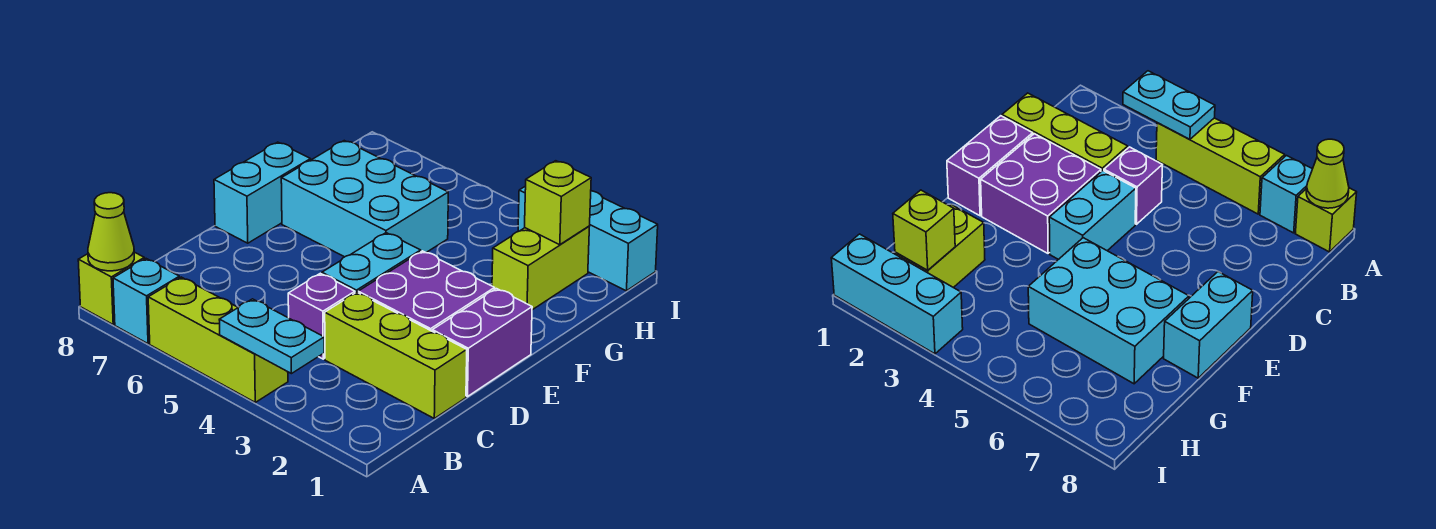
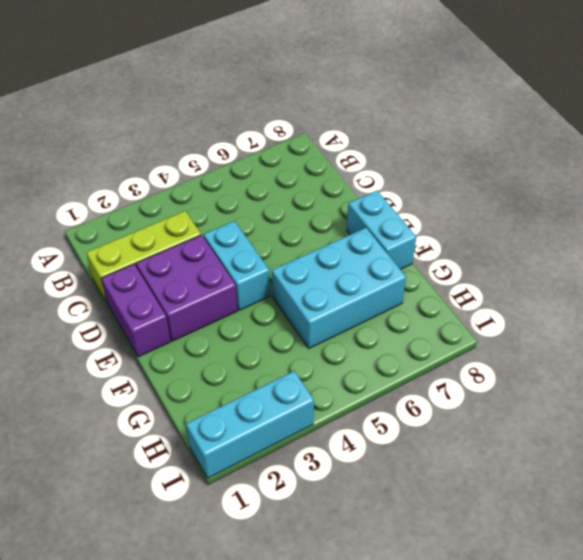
none -> lime 1x3 brick [148,277,288,402]
none -> cyan 1x1 brick [113,259,179,344]
none -> lime 1x1 brick [78,252,144,324]

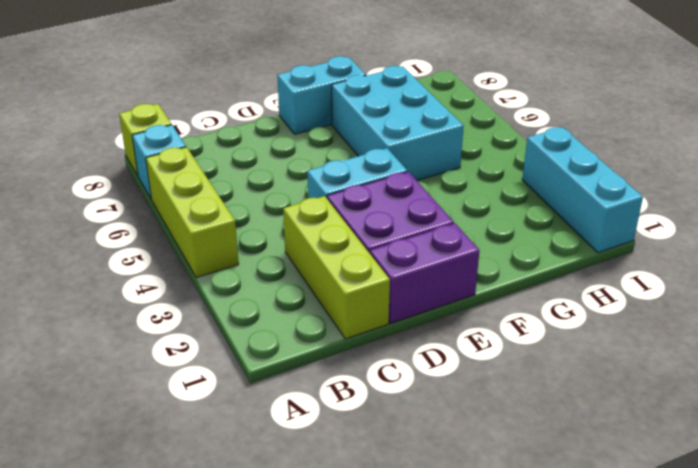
none -> purple 1x1 brick [288,273,355,359]
none -> lime 1x2 brick [492,226,589,310]
none -> cyan 1x2 plate [219,299,324,374]

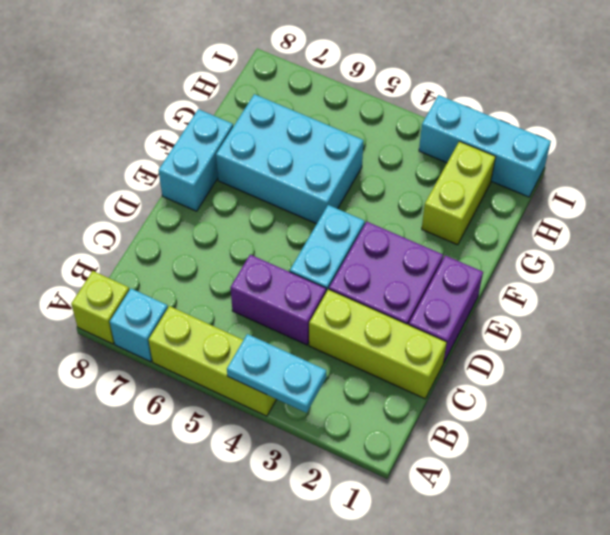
purple 1x2 brick [230,255,326,345] -> purple 1x1 brick [288,273,355,359]
none -> lime 1x1 cone [88,193,134,271]
none -> lime 1x1 brick [525,161,591,245]

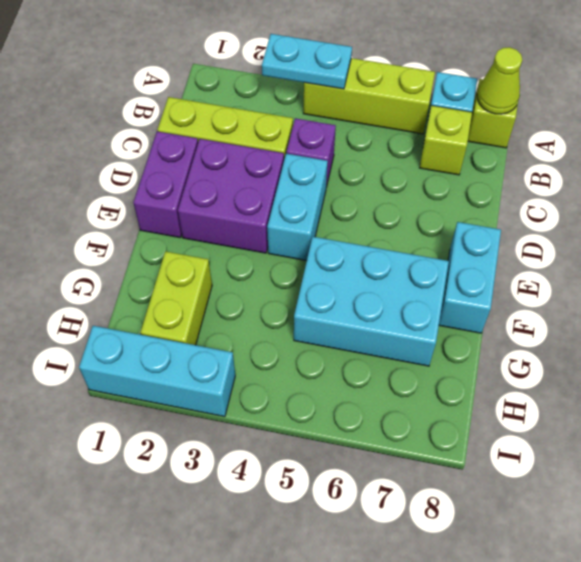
lime 1x1 brick [420,105,472,175] -> lime 1x1 brick moved to [525,161,591,245]

